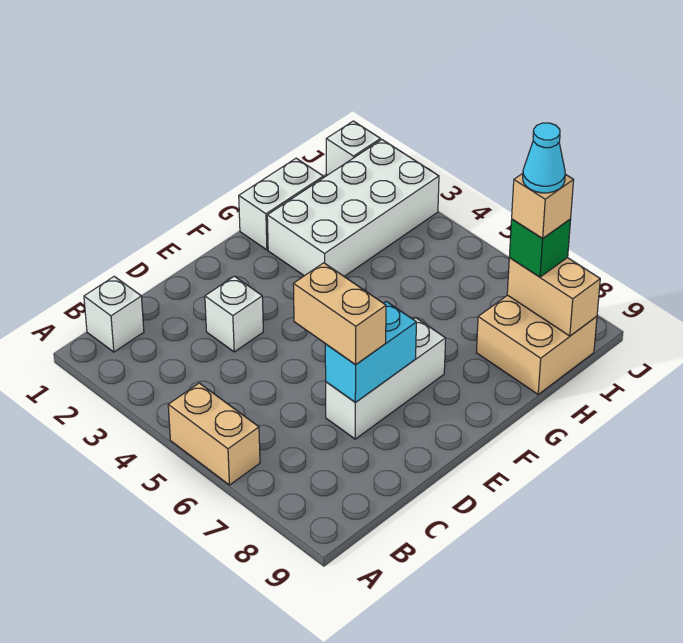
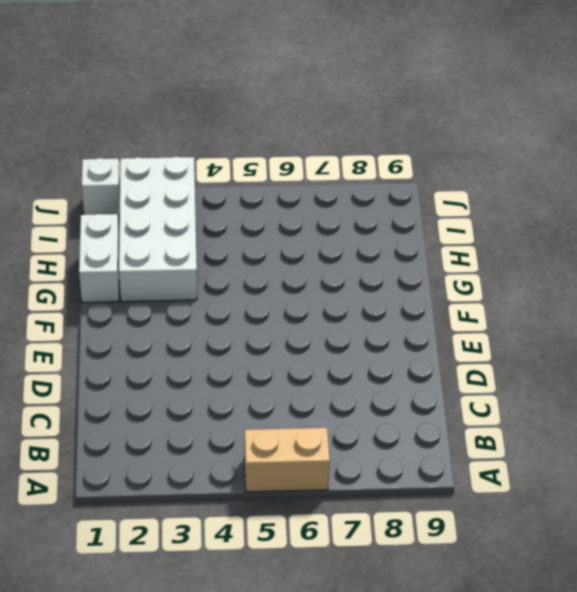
none -> white 1x1 brick [84,276,144,352]
none -> white 1x1 brick [205,276,263,352]
none -> white 1x3 brick [326,318,446,439]

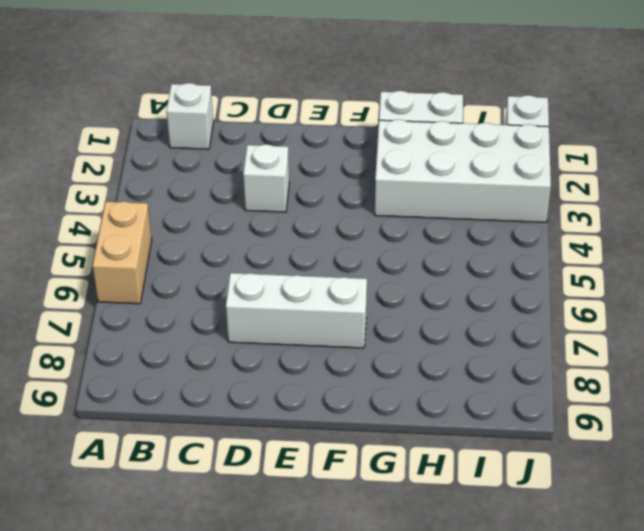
none -> tan 2x2 brick [476,295,597,394]
none -> cyan 1x2 brick [325,301,416,403]
none -> tan 1x2 brick [507,258,600,336]

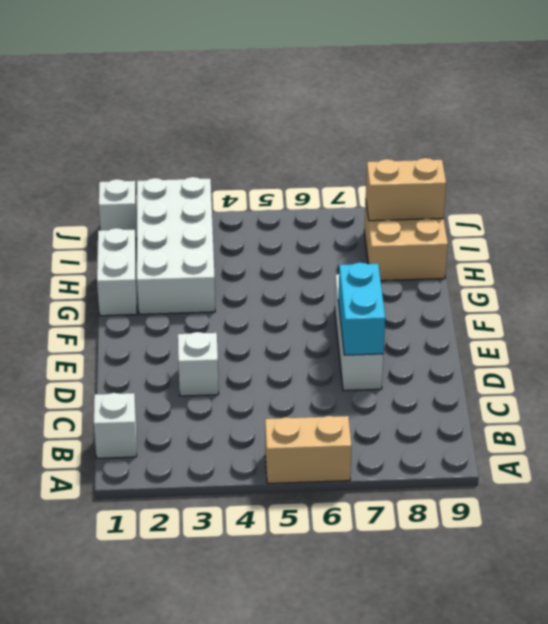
none -> tan 1x2 brick [293,263,386,364]
none -> green 1x1 brick [509,219,571,277]
none -> tan 1x1 brick [512,173,574,239]

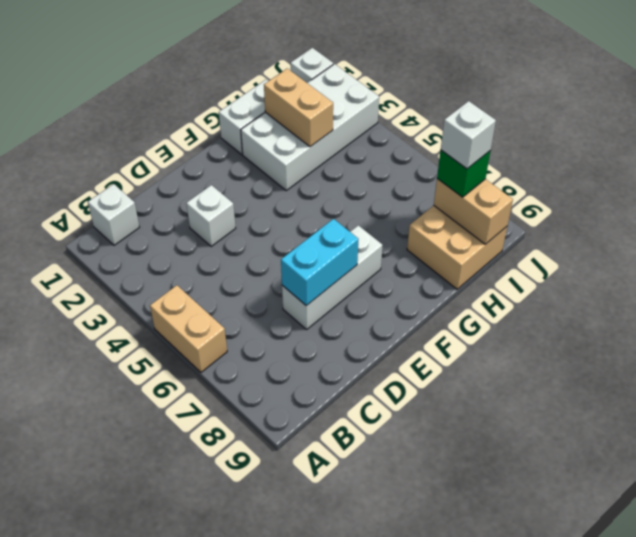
tan 1x2 brick [264,68,333,147] -> tan 1x2 brick moved to [293,263,386,364]
white 1x1 brick [441,101,496,169] -> tan 1x1 brick [512,173,574,239]
none -> cyan 1x1 cone [523,123,565,193]

